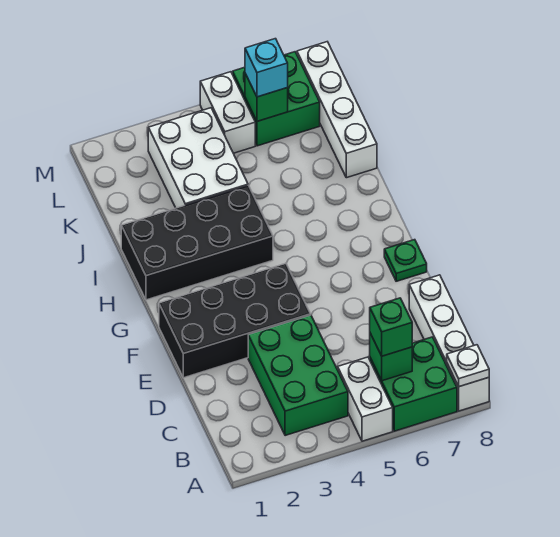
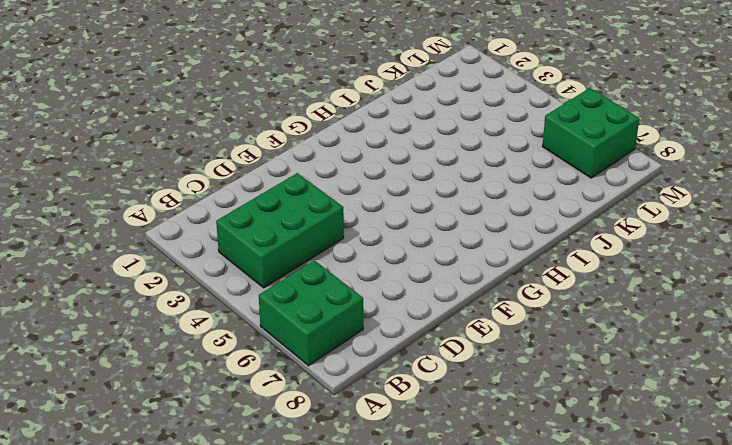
none -> white 1x2 brick [338,357,393,441]
none -> white 1x4 brick [409,275,489,411]
none -> black 2x4 brick [159,263,311,378]

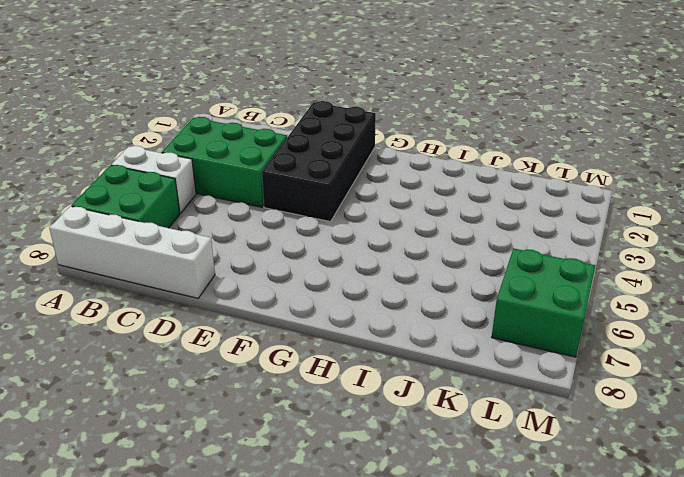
none -> green 1x1 plate [384,240,427,281]
none -> black 2x4 brick [121,185,273,300]
none -> white 2x3 brick [148,108,248,208]

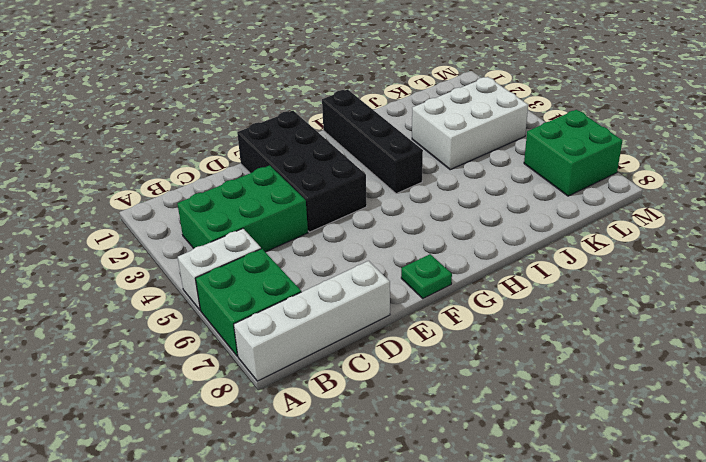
black 1x4 brick [322,89,423,194] -> black 2x4 brick [121,185,273,300]
none -> white 1x4 brick [297,42,377,178]
none -> white 1x2 brick [200,72,255,153]
none -> white 1x1 plate [447,345,489,387]

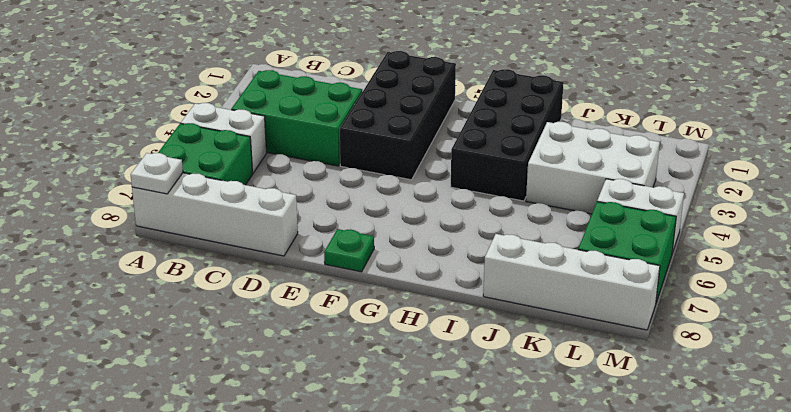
none -> green 1x1 brick [370,333,412,381]
none -> green 1x1 brick [245,74,288,121]
none -> green 1x1 brick [370,298,412,356]

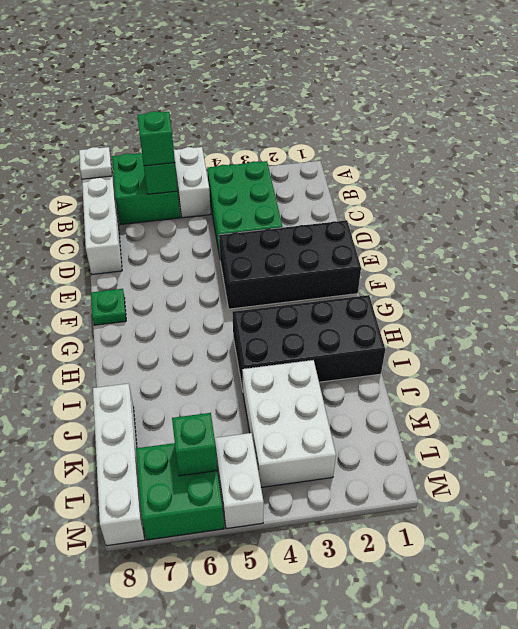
none -> cyan 1x1 brick [245,39,288,97]

